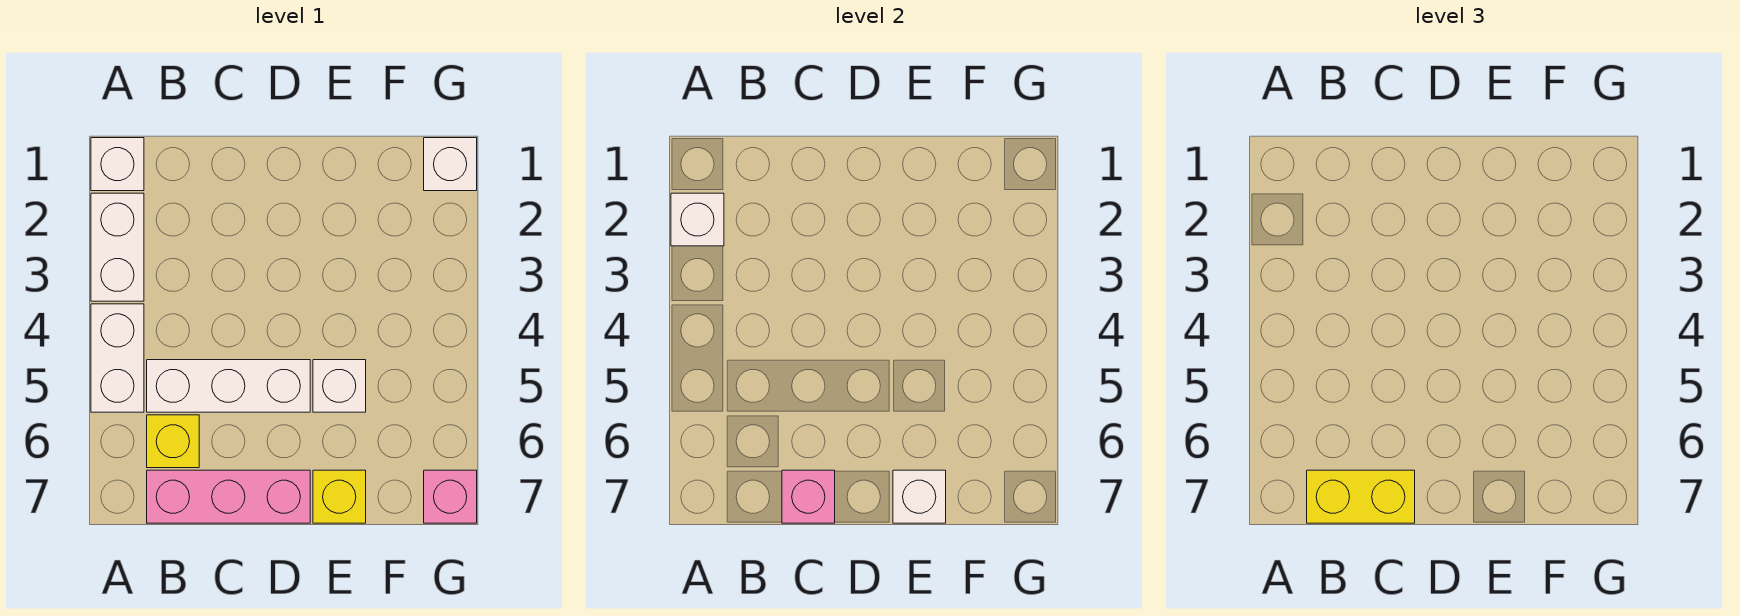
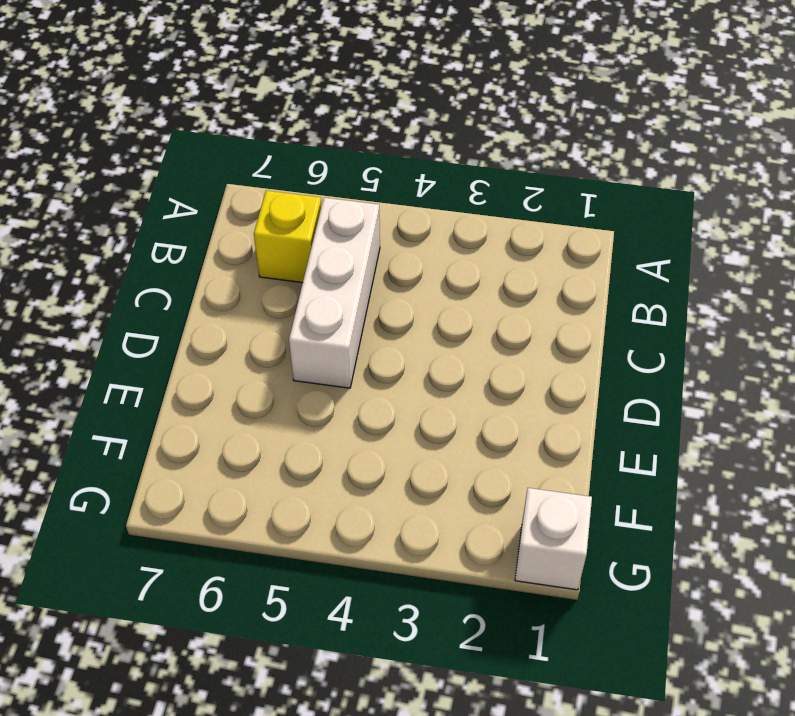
none -> white 1x1 brick [91,138,144,191]
none -> white 1x2 brick [91,193,144,301]
none -> white 1x2 brick [91,304,144,412]

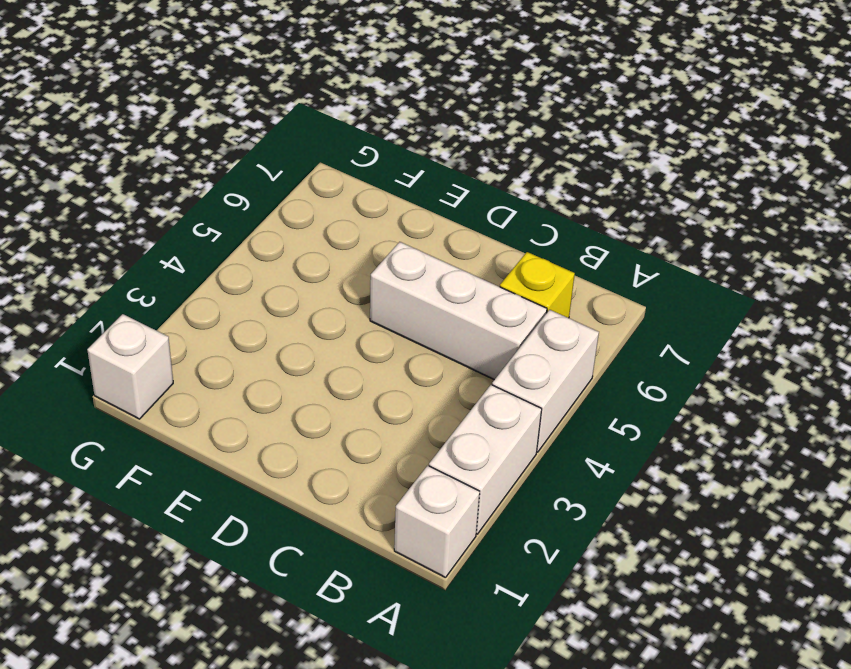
none -> pink 1x3 brick [147,470,310,523]
none -> white 1x1 brick [313,360,366,412]
none -> yellow 1x1 brick [313,470,366,523]

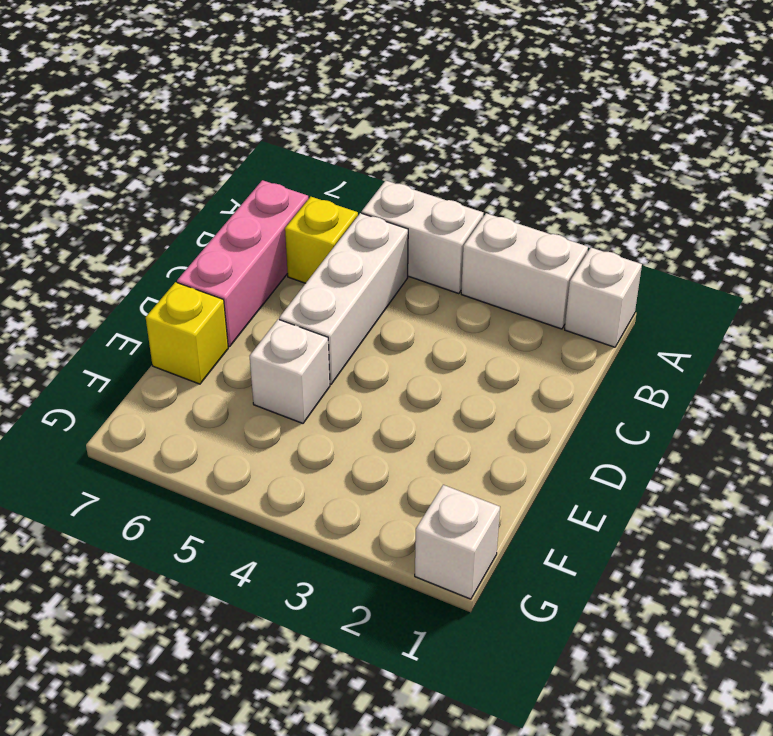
none -> pink 1x1 brick [424,470,477,523]
none -> white 1x1 brick [671,193,724,246]
none -> pink 1x1 brick [782,470,835,523]

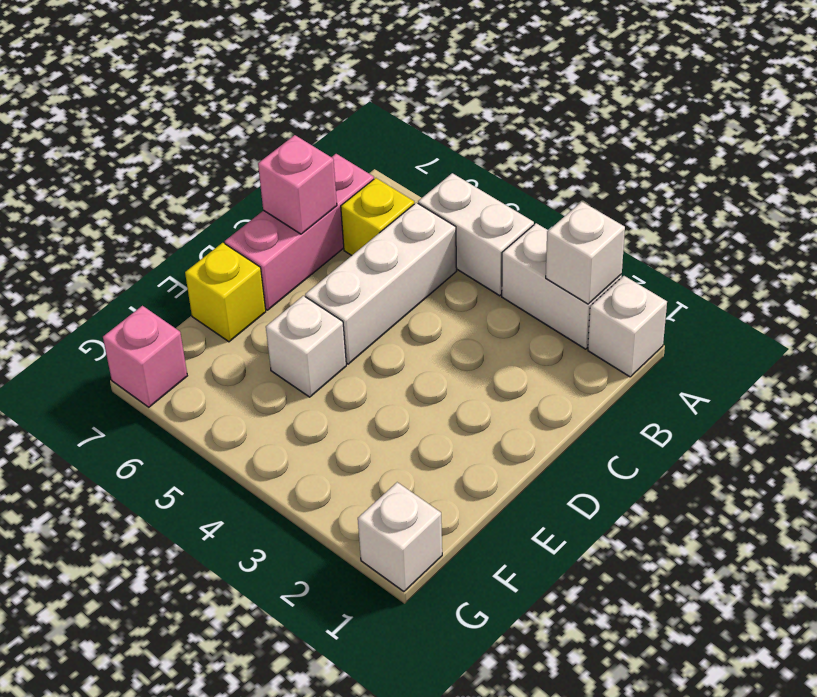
none -> white 1x1 brick [893,470,946,523]
none -> yellow 1x2 brick [1307,470,1415,523]

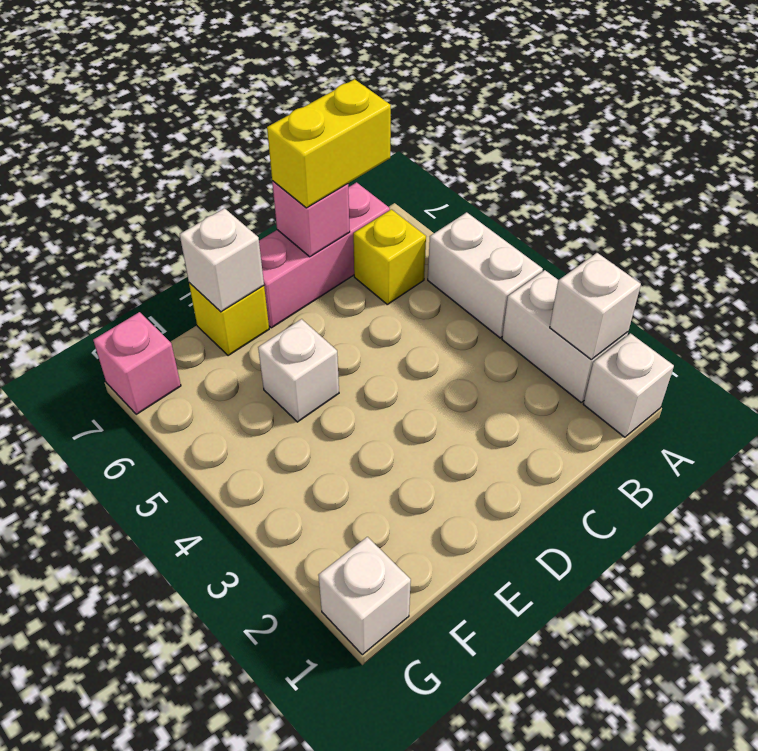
none -> white 1x3 brick [147,360,310,412]

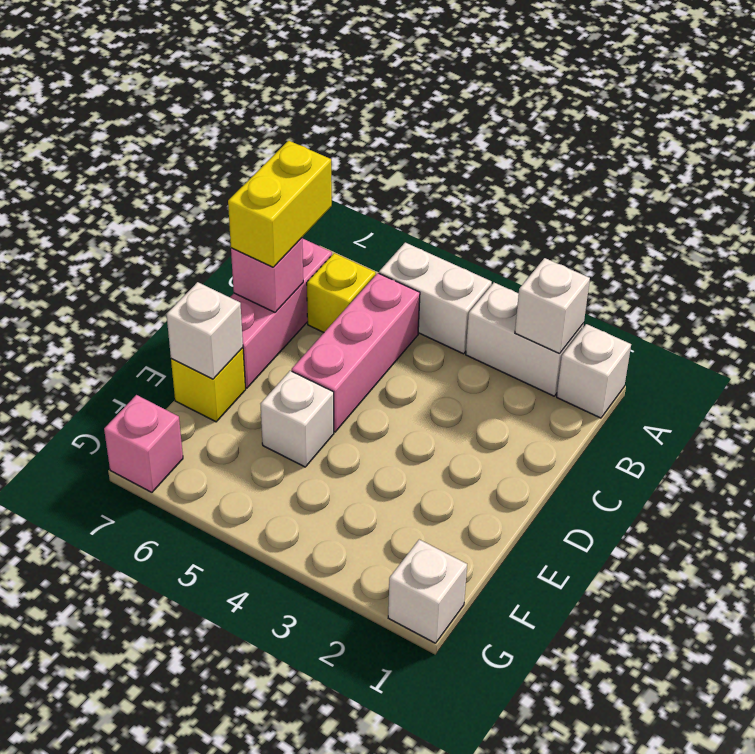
pink 1x3 brick [292,273,420,432] -> white 1x3 brick [147,360,310,412]

